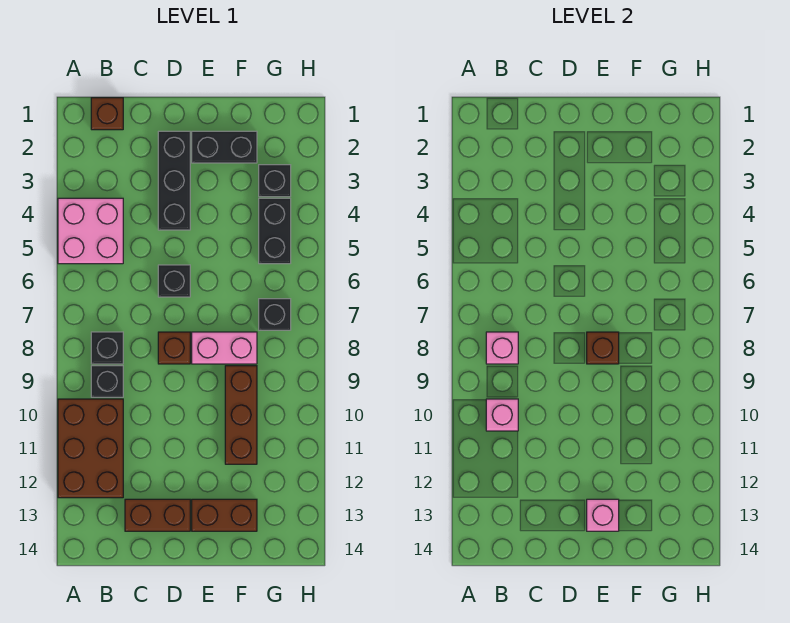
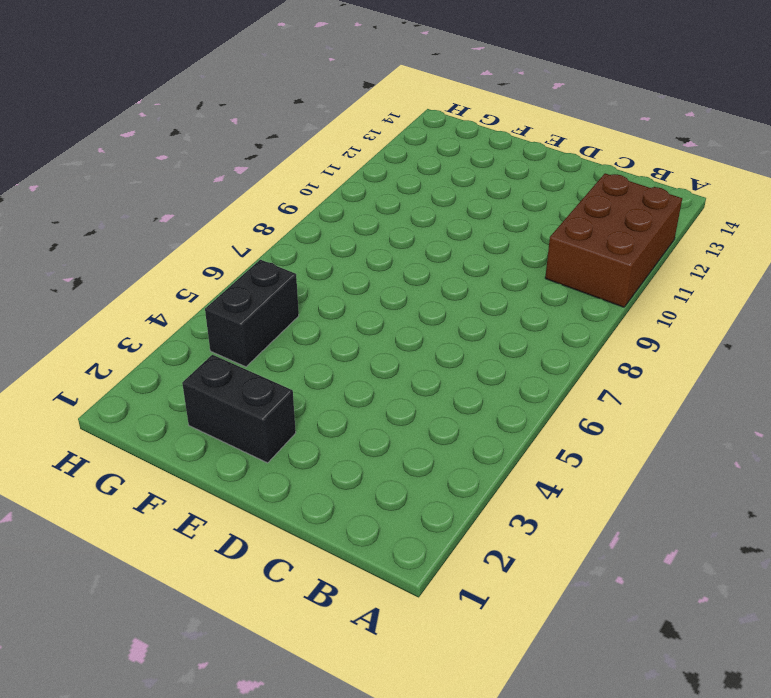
none -> pink 2x2 brick [58,198,123,264]
none -> brown 1x1 brick [91,98,123,130]
none -> black 1x1 brick [91,332,123,364]

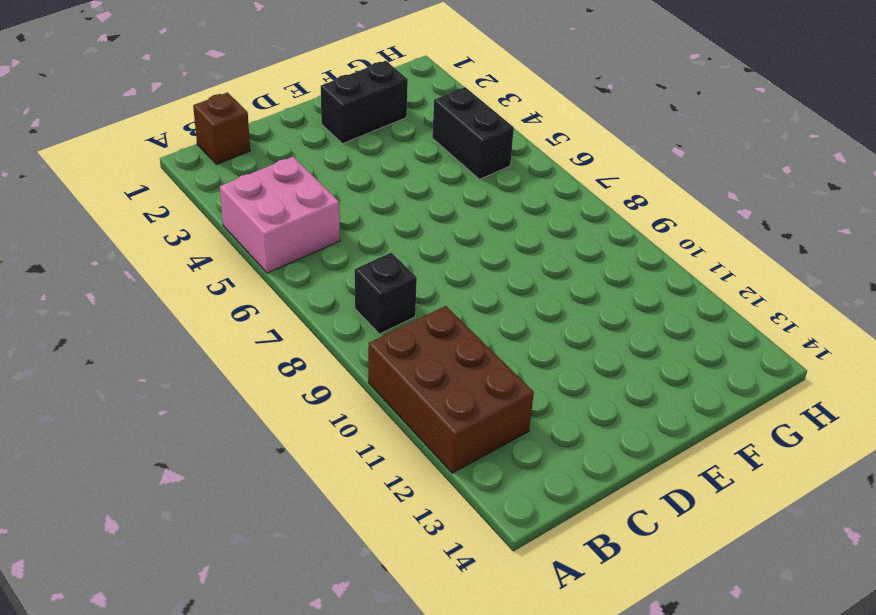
none -> black 1x1 brick [91,366,123,397]
none -> brown 1x2 brick [125,499,190,531]
none -> black 1x3 brick [158,131,190,230]

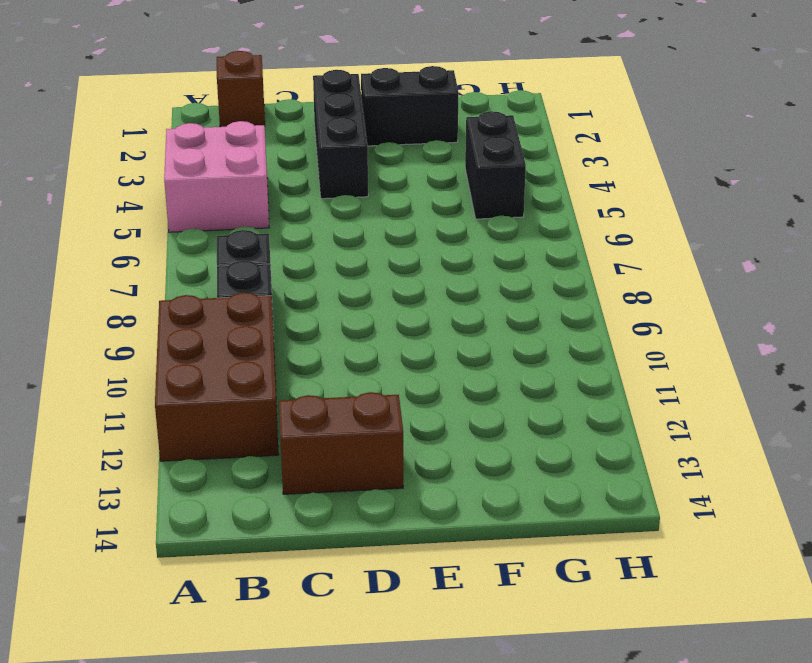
none -> black 1x1 brick [158,265,190,297]
none -> brown 1x1 brick [158,332,190,364]
none -> pink 1x2 brick [192,332,257,364]

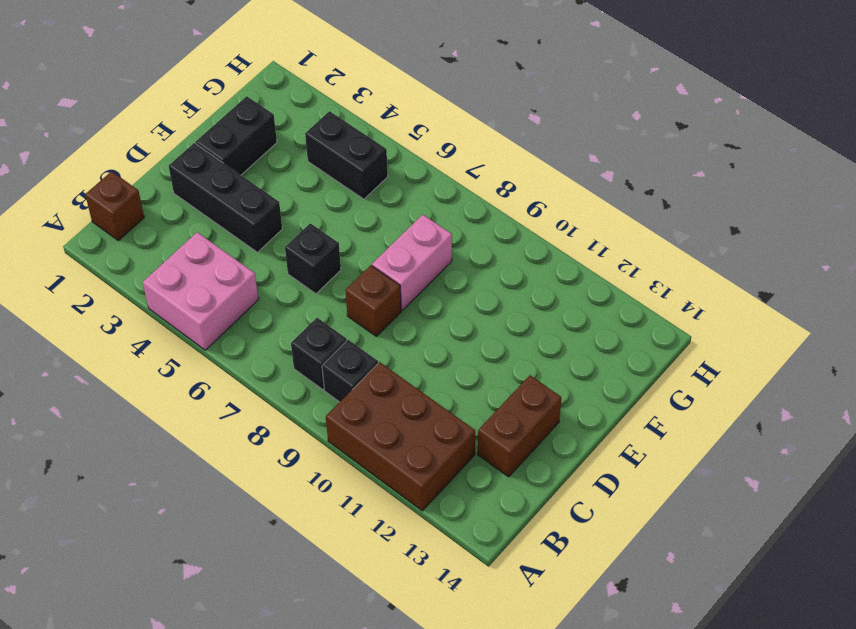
none -> brown 1x2 brick [192,499,257,531]
none -> brown 1x3 brick [225,366,257,464]
none -> black 1x1 brick [259,165,291,197]

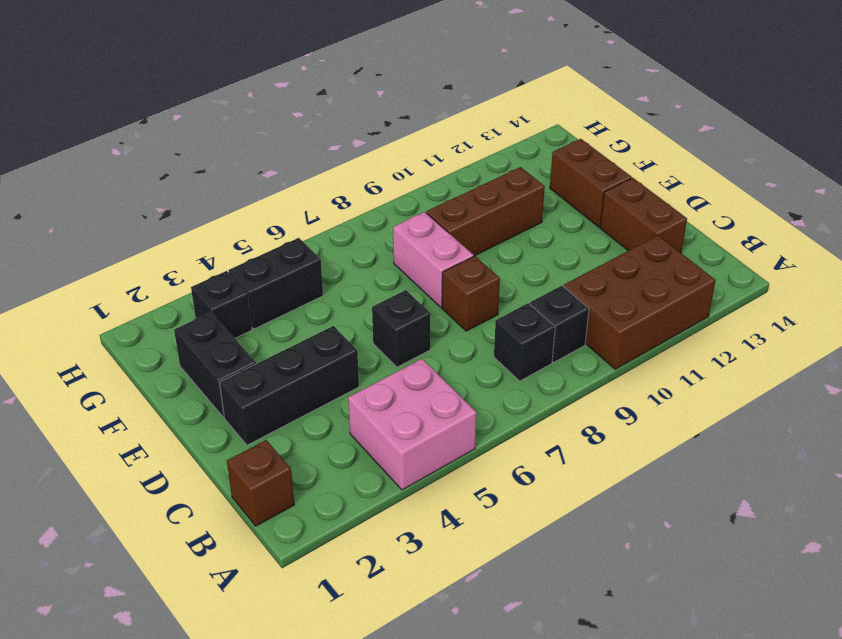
none -> black 1x1 brick [259,299,291,330]
none -> pink 1x1 brick [486,332,518,364]
none -> pink 1x1 brick [486,399,518,431]

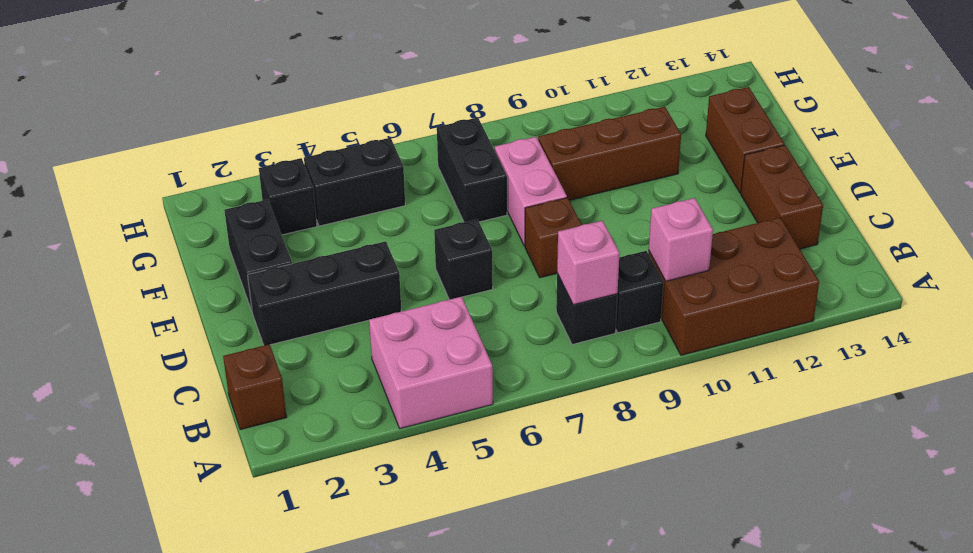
black 1x2 brick [437,118,507,222] -> black 1x1 brick [259,299,291,330]
none -> brown 1x1 brick [587,332,619,364]
none -> pink 1x1 brick [587,499,619,531]

